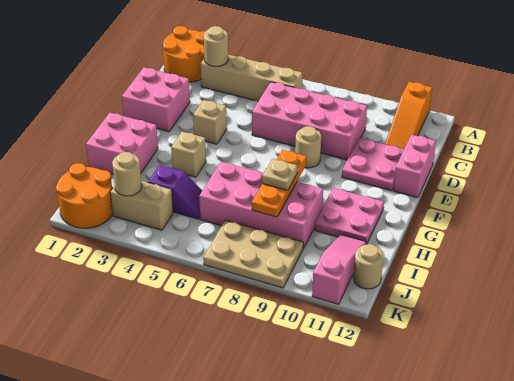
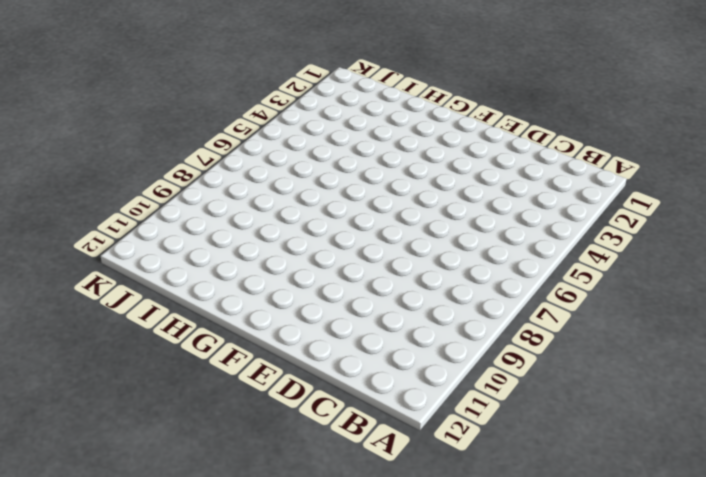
none -> orange 2x2 round brick [163,26,205,82]
none -> orange 1x3 slope [385,82,432,149]
none -> tan 1x4 brick [201,54,302,101]

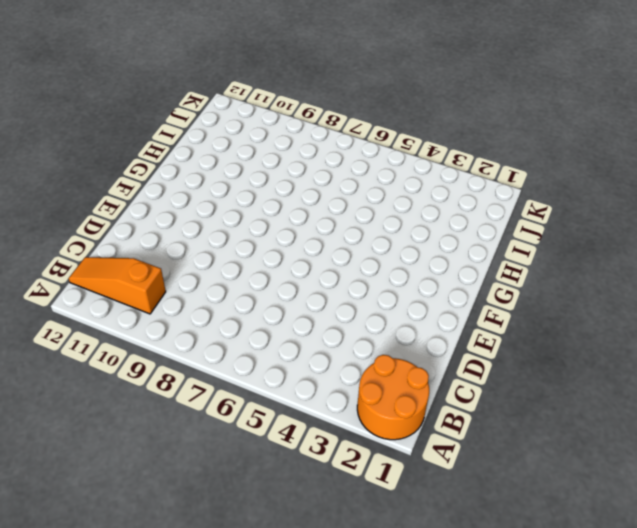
orange 1x3 slope [69,257,166,314] -> orange 1x3 slope turned to [385,82,432,149]
none -> tan 1x4 brick [201,54,302,101]
none -> pink 2x4 brick [252,82,367,160]
none -> pink 2x2 brick [122,67,190,132]

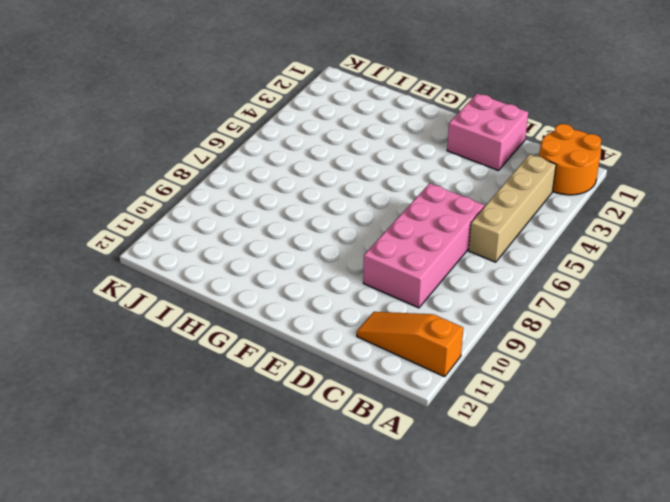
none -> pink 2x2 plate [342,138,404,191]
none -> pink 1x2 brick [393,135,436,198]
none -> tan 1x1 brick [193,100,227,144]

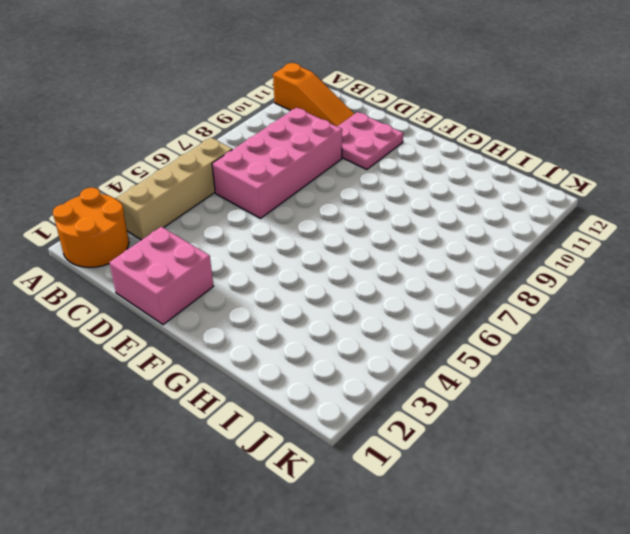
none -> pink 1x2 brick [393,135,436,198]
none -> tan 1x1 brick [193,100,227,144]
none -> tan 1x1 round brick [295,126,321,168]

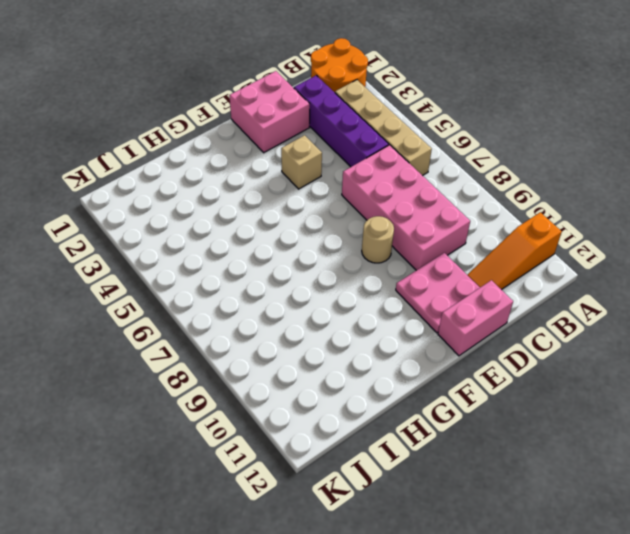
purple 1x4 brick [294,75,389,167] -> none
none -> pink 2x2 brick [86,113,158,175]
none -> tan 1x1 brick [171,132,206,177]
none -> pink 2x2 plate [314,188,384,244]

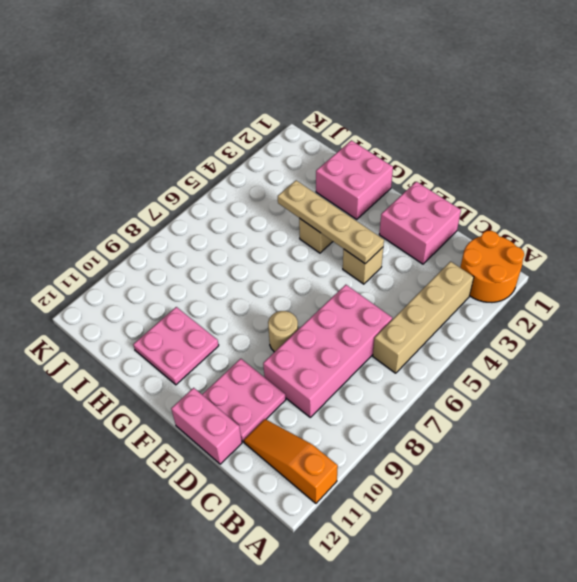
tan 1x4 plate [278,180,384,264] -> none
none -> pink 2x4 brick [199,161,323,249]
none -> purple 1x2 slope [148,165,202,219]
none -> pink 1x3 slope [312,235,366,304]

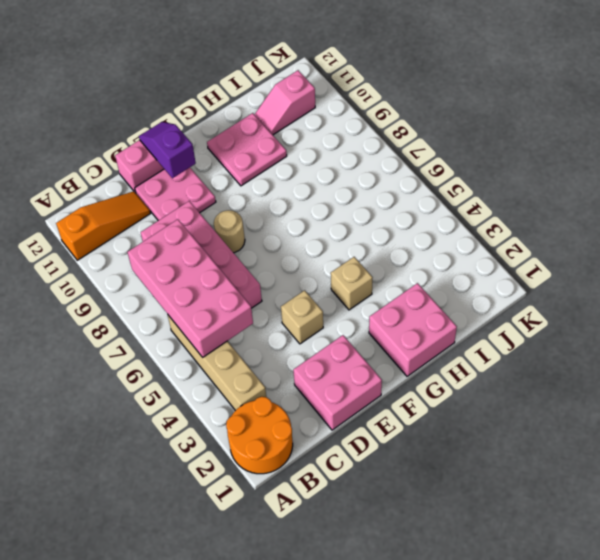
pink 2x4 brick [128,219,253,357] -> pink 2x4 brick moved to [199,161,323,249]
purple 1x2 slope [139,122,196,178] -> purple 1x2 slope moved to [148,165,202,219]
pink 1x2 slope [254,70,315,135] -> pink 1x3 slope [312,235,366,304]
none -> orange 2x2 round brick [56,163,113,228]
none -> tan 1x2 brick [110,181,173,230]
none -> tan 2x3 plate [203,220,303,288]

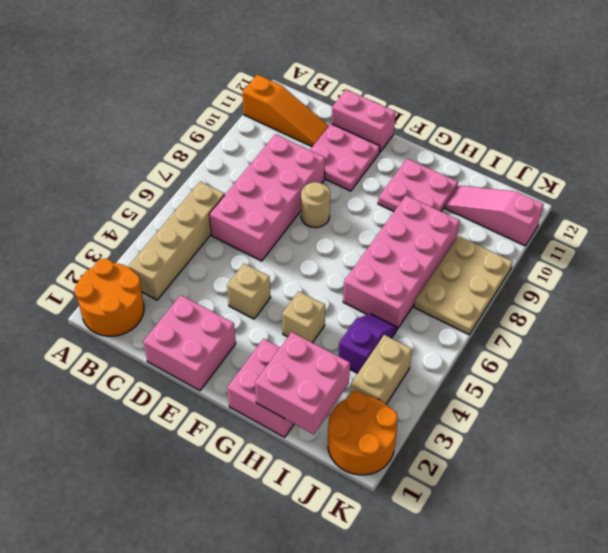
pink 2x2 brick [255,332,350,434] -> none
none -> tan 1x1 round brick [353,244,383,289]
none -> tan 1x1 round brick [204,26,228,66]
none -> orange 1x3 plate [252,150,307,217]

